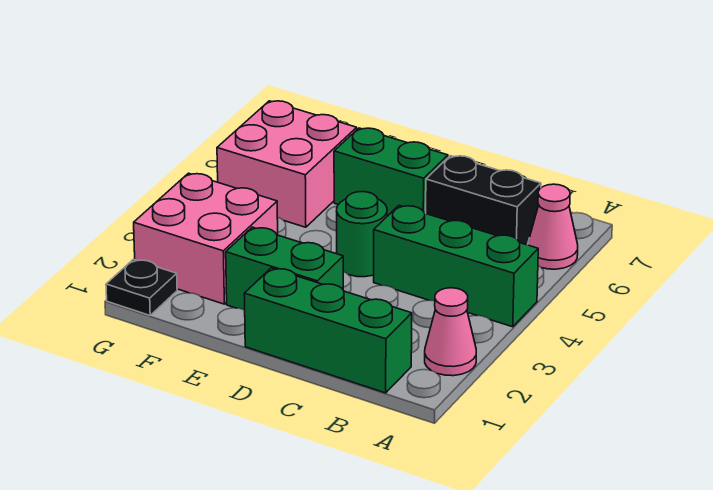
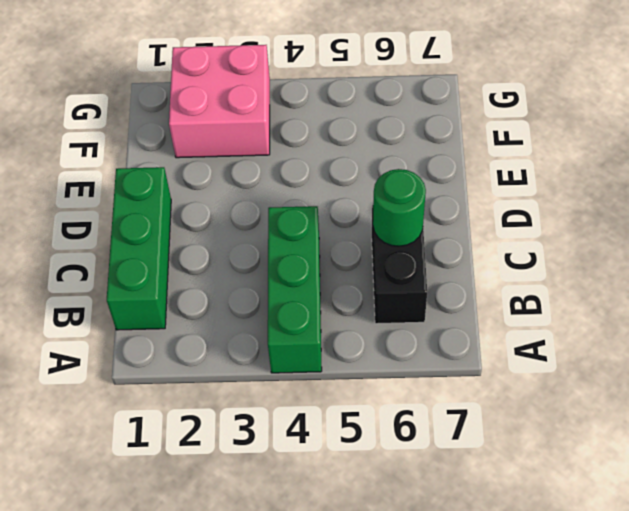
green 1x1 round brick [373,169,426,246] -> green 1x1 round brick moved to [337,192,387,277]
none -> pink 1x1 cone [425,288,476,376]
none -> pink 1x1 cone [528,184,578,269]

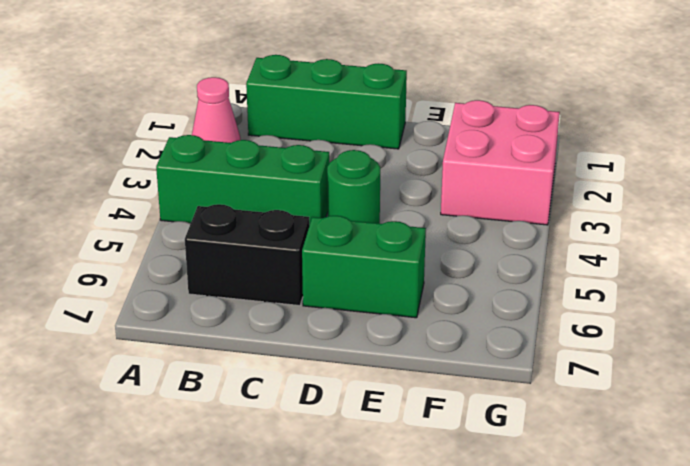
none -> pink 1x1 cone [528,184,578,269]
none -> green 1x2 brick [226,227,343,310]

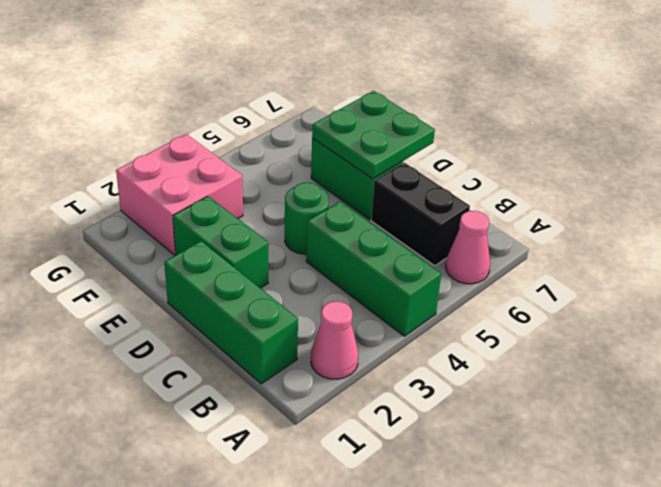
green 2x2 plate [312,91,435,179] -> none
none -> pink 2x2 brick [217,101,357,227]
none -> black 1x1 plate [106,259,177,315]

